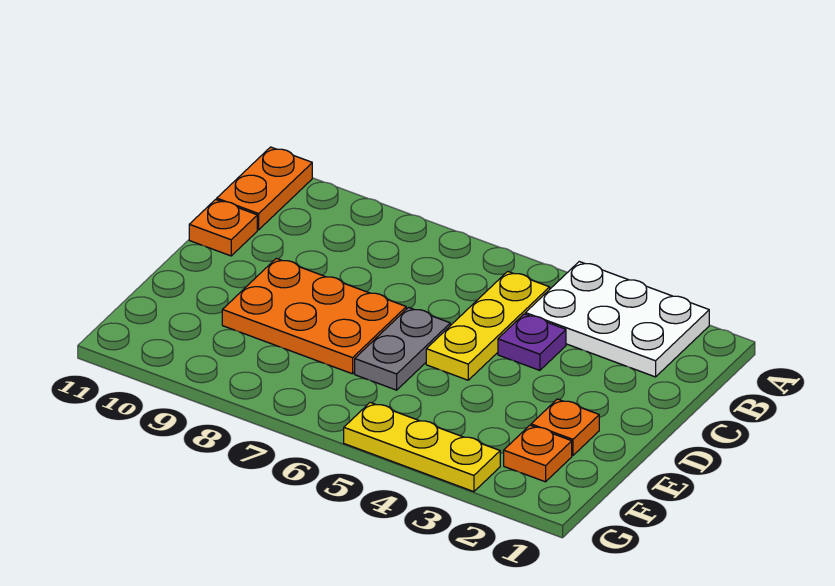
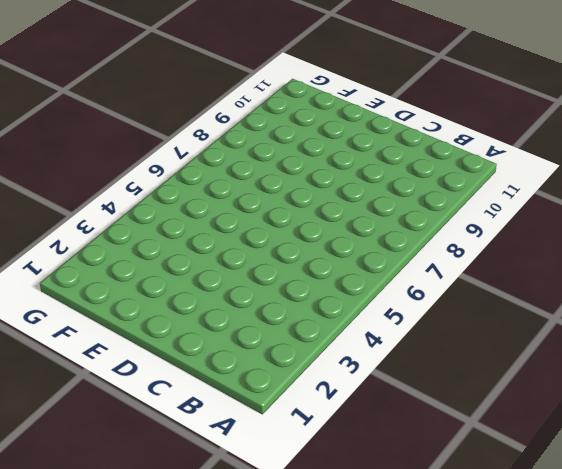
none -> white 2x3 plate [525,262,709,377]
none -> orange 1x2 plate [217,147,312,230]

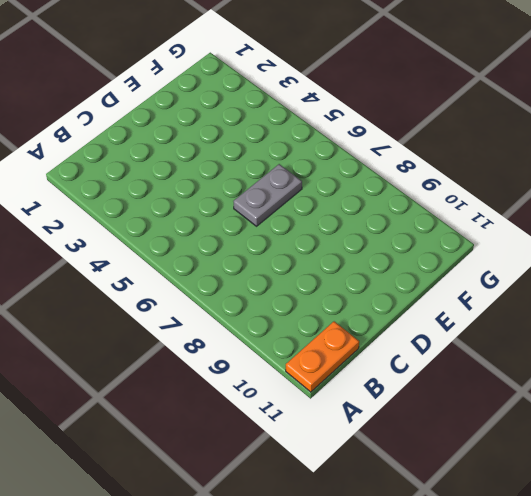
none -> white 2x3 plate [525,262,709,377]
none -> yellow 1x3 plate [426,271,550,380]

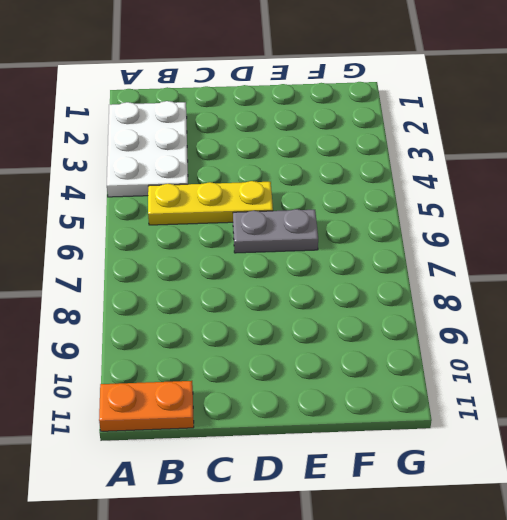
none -> purple 1x1 plate [498,314,566,370]
none -> orange 1x1 plate [189,199,257,256]

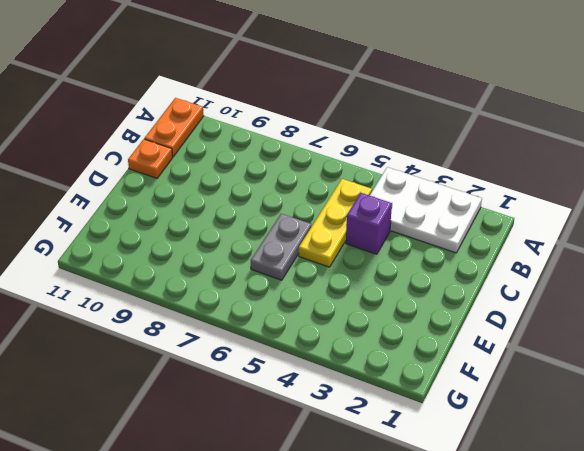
purple 1x1 brick [346,193,392,254] -> purple 1x1 plate [498,314,566,370]
none -> orange 2x3 plate [222,258,406,374]
none -> orange 1x1 plate [531,399,599,456]

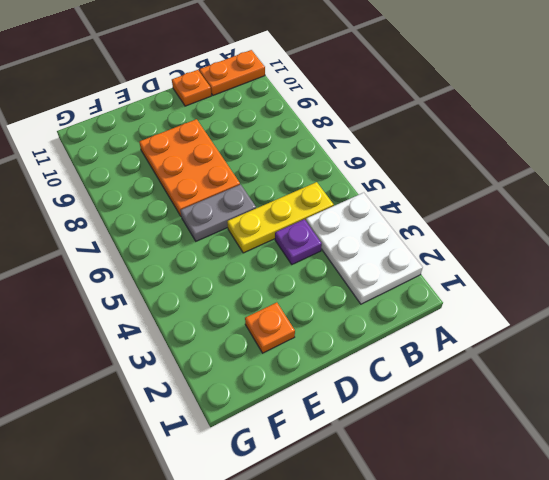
none -> orange 1x1 plate [504,425,572,482]
none -> yellow 1x3 plate [344,403,500,492]

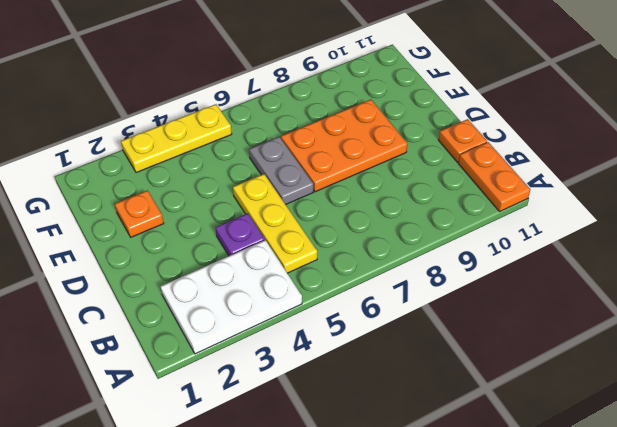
none -> orange 1x1 plate [504,425,572,482]

